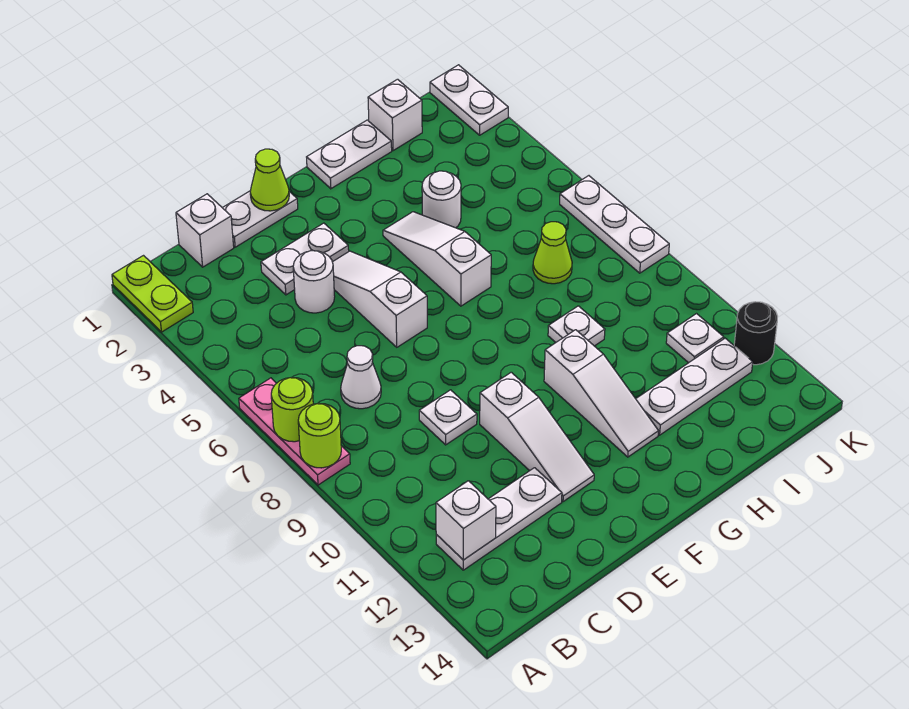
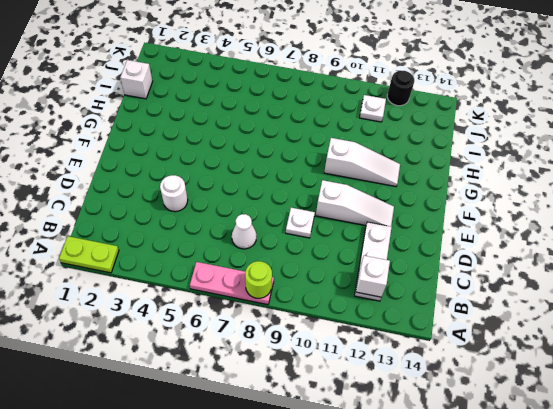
none -> white 1x1 brick [176,194,234,267]
none -> white 1x2 plate [223,191,298,247]
none -> white 1x2 plate [261,223,349,295]

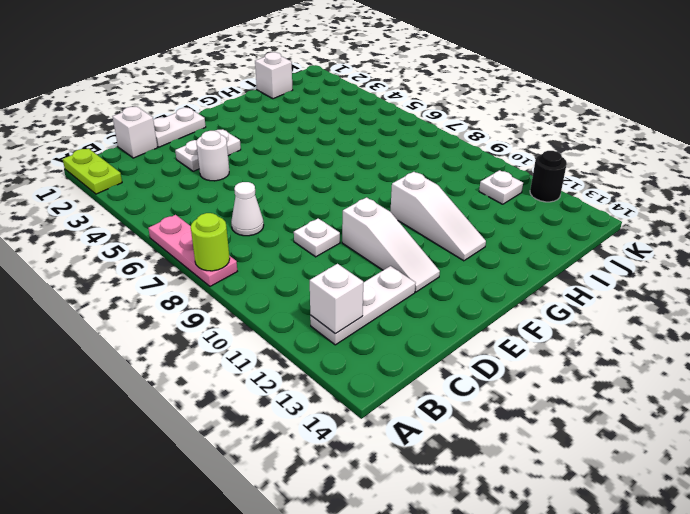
none -> white 1x3 slope [333,251,427,347]
none -> white 1x2 plate [307,120,392,189]
none -> white 1x3 slope [383,212,491,306]

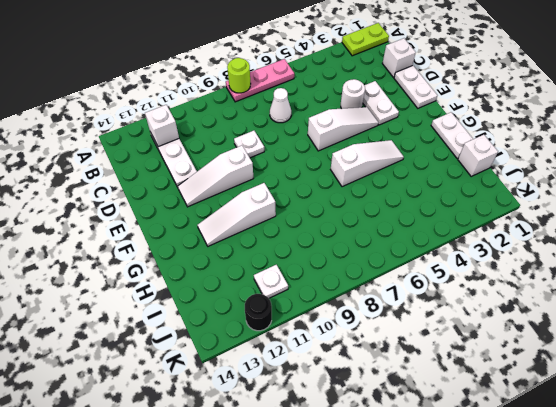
none -> white 1x1 round brick [422,171,461,228]
none -> white 1x1 plate [548,306,605,346]
none -> white 1x3 plate [636,338,753,435]

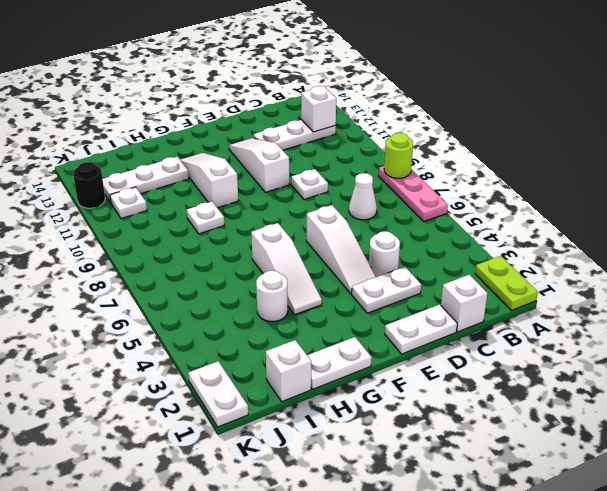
none -> lime 1x1 cone [533,222,572,284]
none -> white 1x3 plate [560,176,669,273]
none -> lime 1x1 round brick [271,377,313,442]

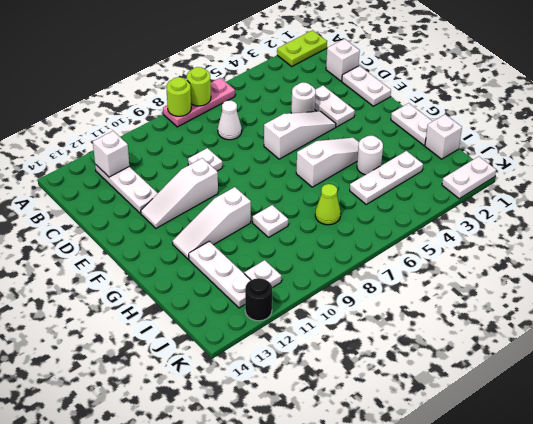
white 1x3 plate [350,151,423,204] -> white 1x3 plate moved to [560,176,669,273]
none -> lime 1x1 cone [250,149,289,211]

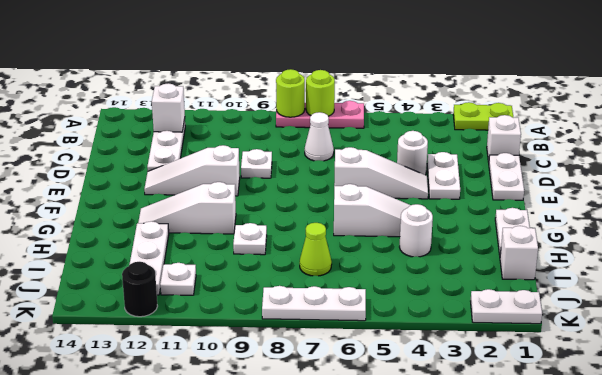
none -> lime 1x1 cone [250,149,289,211]

